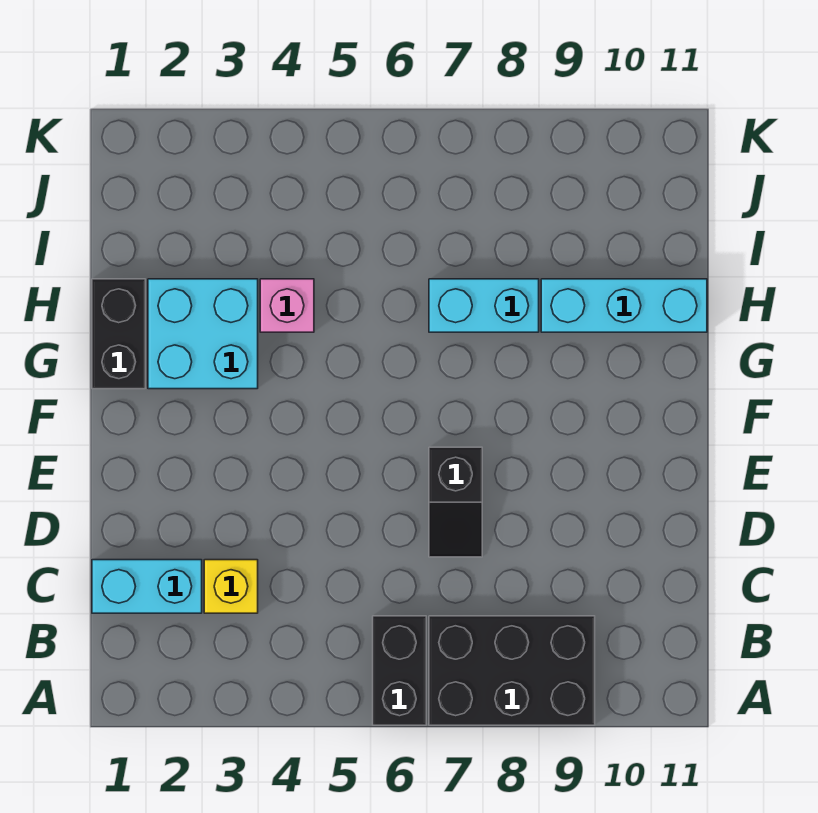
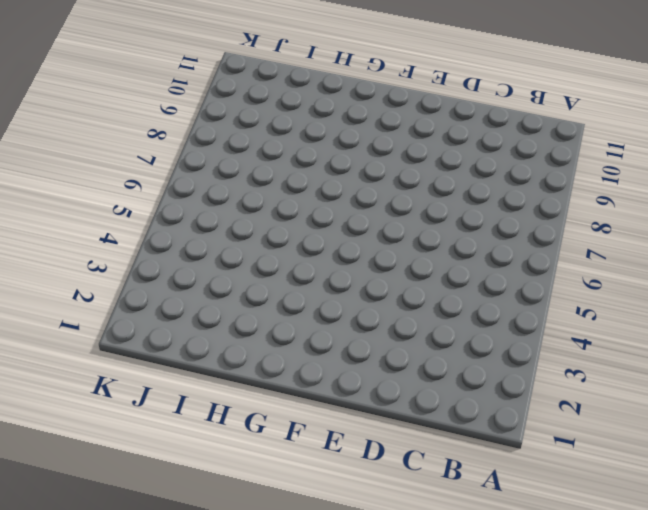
none -> black 1x2 brick [373,616,426,725]
none -> black 2x3 brick [429,616,595,725]

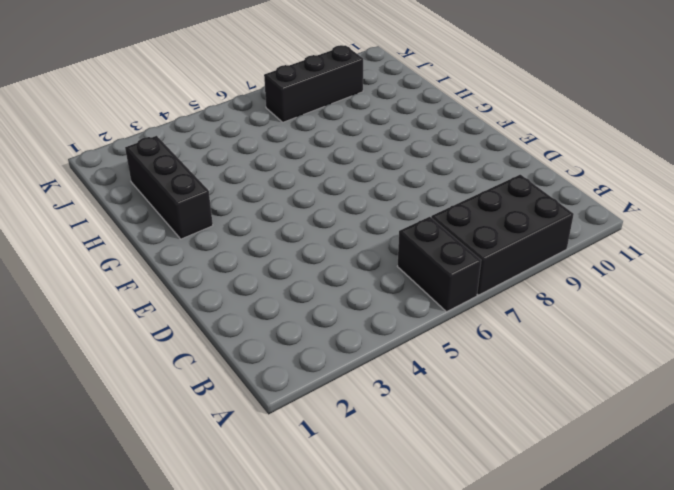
black 1x3 brick [125,136,213,239] -> cyan 2x2 brick [148,279,258,389]
black 1x3 brick [264,45,363,122] -> none
none -> cyan 1x2 brick [92,560,202,613]
none -> yellow 1x1 brick [204,560,258,613]

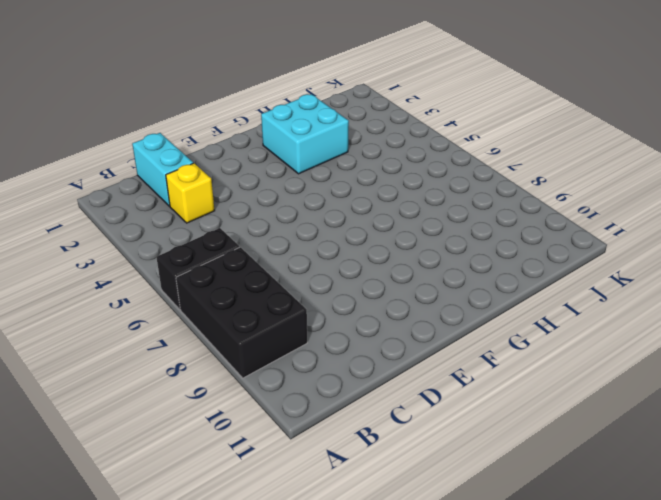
none -> black 1x2 slope [429,447,482,557]
none -> black 1x2 brick [92,279,145,389]

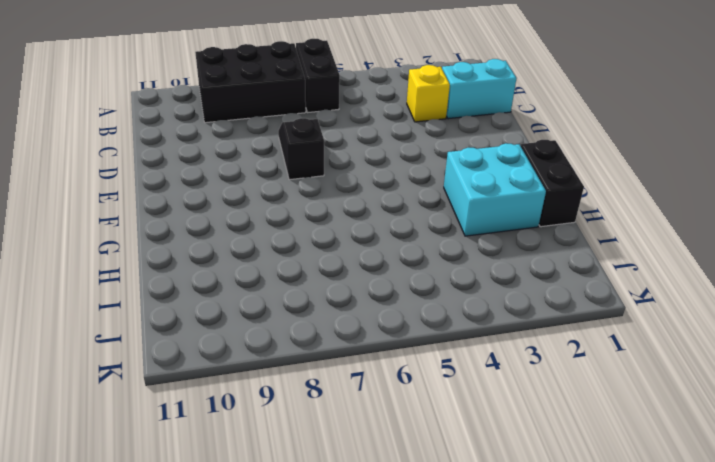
none -> pink 1x1 brick [260,279,314,332]
none -> cyan 1x2 brick [429,279,539,332]

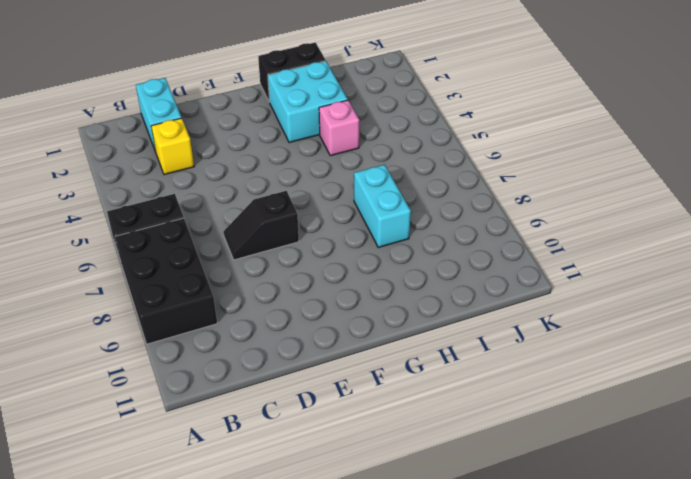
none -> cyan 1x3 brick [541,279,707,332]

